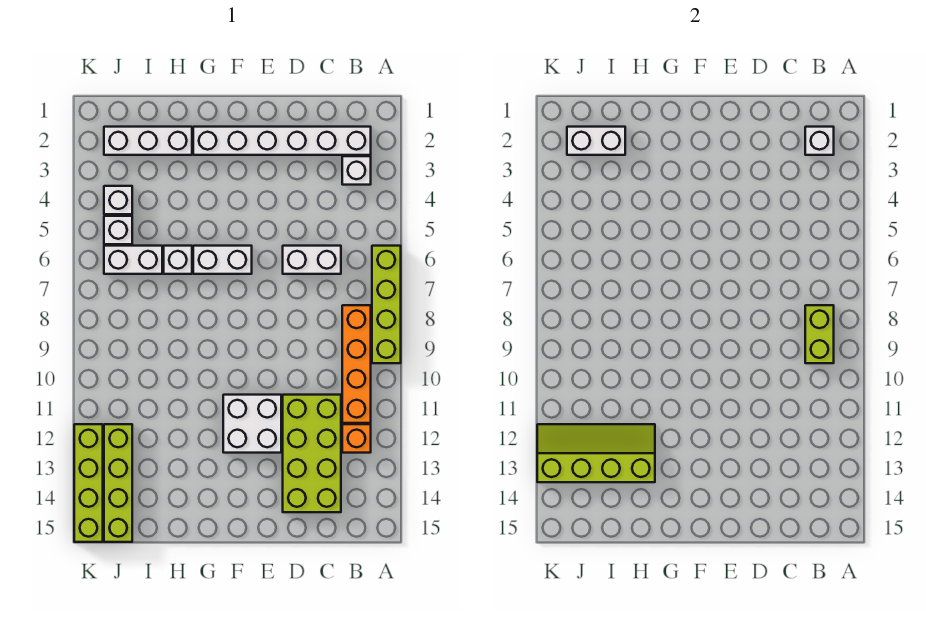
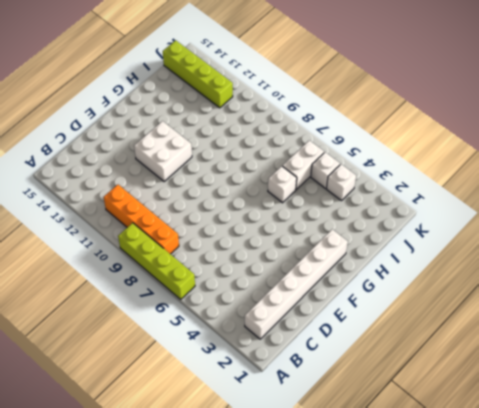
none -> white 1x1 brick [342,156,371,185]
none -> orange 1x1 brick [342,424,371,453]
none -> white 1x2 brick [283,246,341,274]

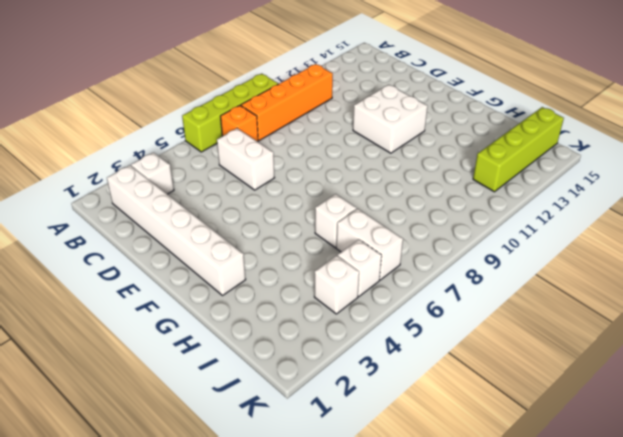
orange 1x1 brick [220,105,258,142] -> orange 1x1 brick moved to [342,424,371,453]
none -> lime 2x4 brick [283,395,341,512]
none -> white 1x2 brick [193,246,252,274]
none -> white 1x3 brick [104,127,192,155]

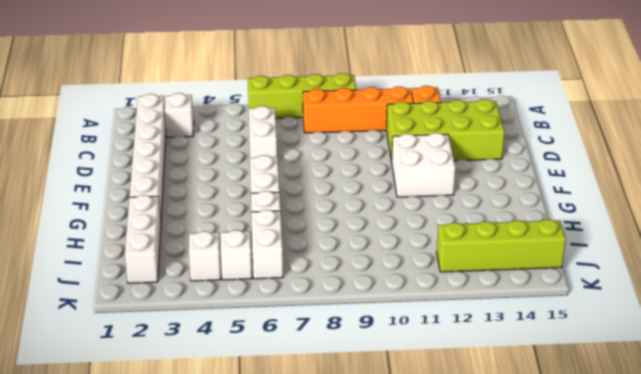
none -> lime 1x4 brick [74,424,103,542]
none -> white 1x1 brick [805,127,834,155]
none -> lime 1x2 brick [805,305,834,363]

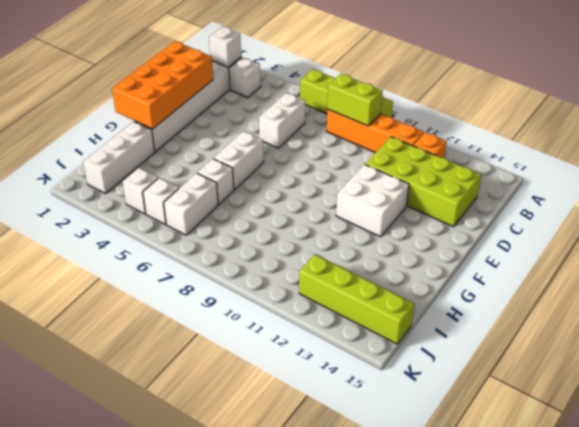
orange 2x4 brick [112,41,213,129] -> none
none -> lime 1x4 brick [74,424,103,542]
none -> lime 2x4 slope [537,424,655,482]
none -> white 1x2 brick [567,127,625,155]

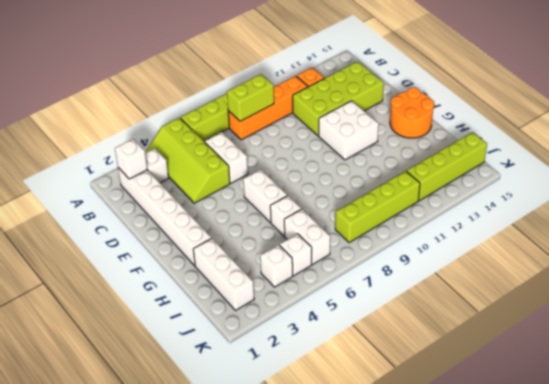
lime 2x4 slope [146,118,230,203] -> lime 2x4 slope moved to [537,424,655,482]
orange 2x2 round brick [390,87,434,138] -> none
lime 1x4 brick [335,171,420,243] -> lime 1x4 brick moved to [74,424,103,542]
none -> white 1x2 brick [567,127,625,155]

